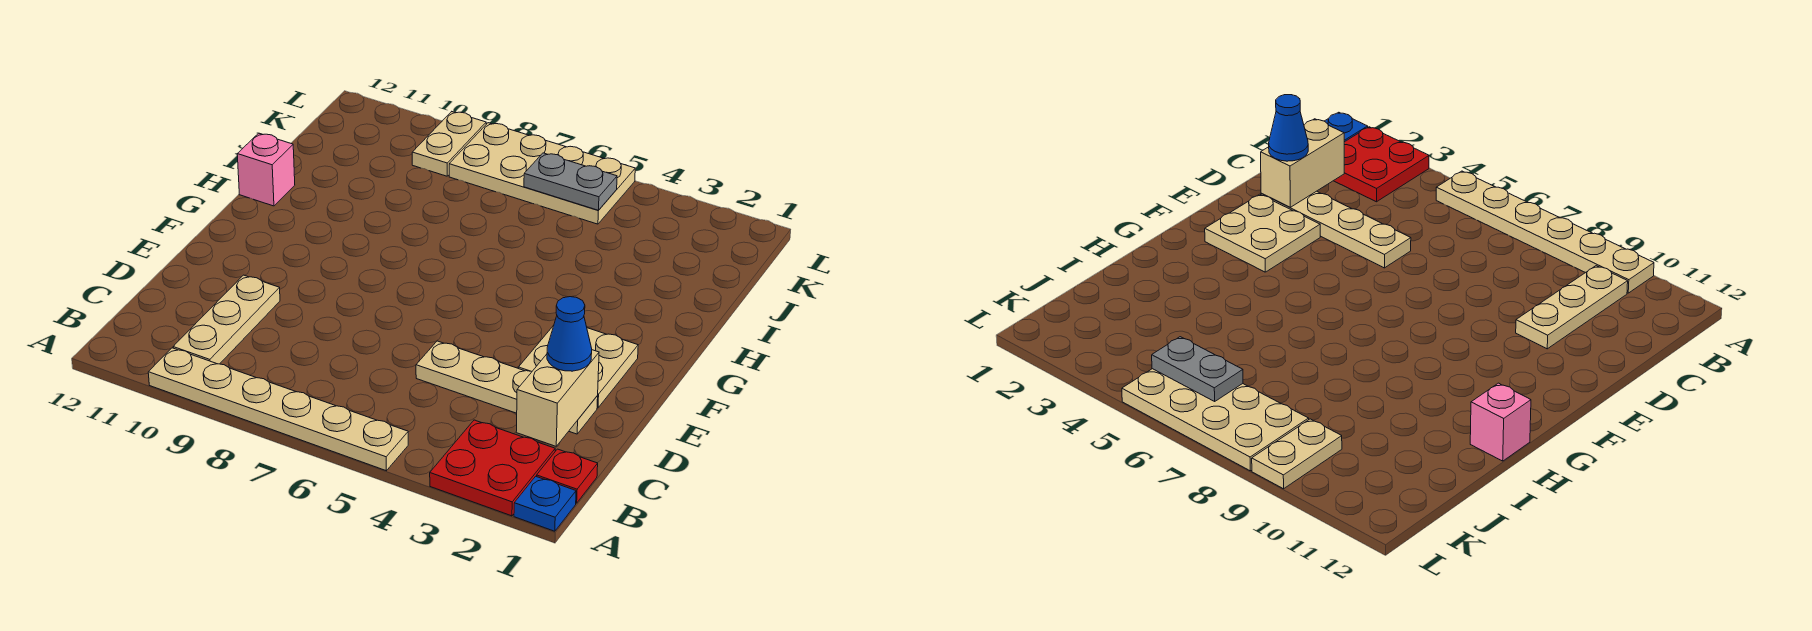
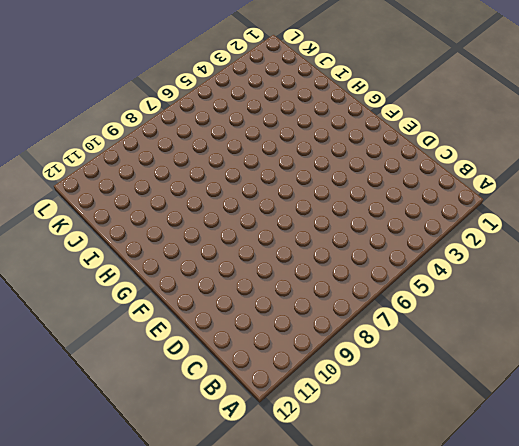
none -> blue 1x1 plate [514,476,576,531]
none -> red 2x2 plate [430,420,555,516]
none -> tan 1x6 plate [148,348,408,471]

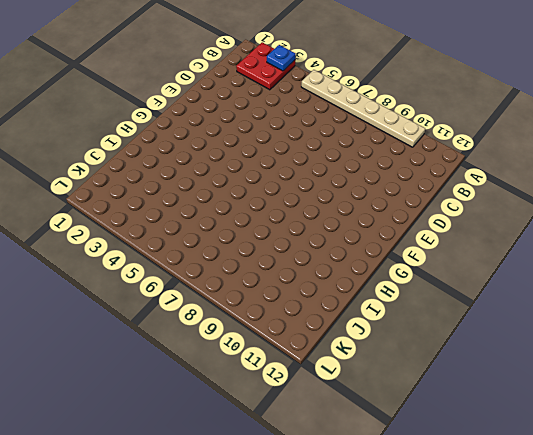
blue 1x1 plate [267,45,296,71] -> blue 1x1 plate moved to [514,476,576,531]
none -> red 1x1 plate [537,449,598,503]
none -> tan 1x3 plate [173,275,280,364]
none -> tan 1x4 plate [416,341,598,434]

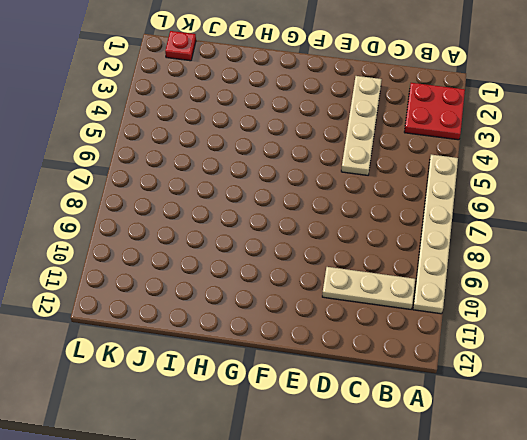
red 1x1 plate [165,31,196,61] -> red 1x1 plate moved to [537,449,598,503]
none -> blue 1x1 plate [514,476,576,531]
none -> tan 2x2 plate [518,325,638,408]
none -> pink 1x1 brick [237,133,295,206]

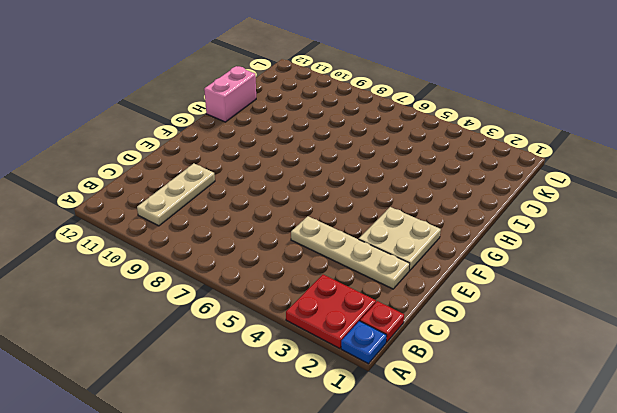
pink 1x2 brick [204,66,256,122] -> pink 1x1 brick [237,133,295,206]
none -> tan 1x6 plate [148,348,408,471]
none -> tan 2x4 plate [449,123,635,224]
none -> tan 1x2 plate [412,112,486,176]

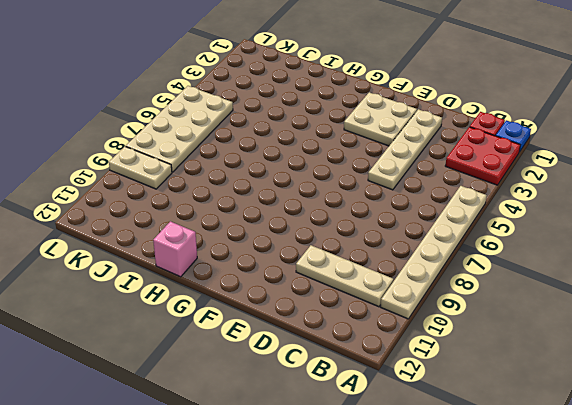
none -> tan 1x2 brick [516,350,599,446]
none -> grey 1x2 plate [524,153,617,210]
none -> blue 1x1 cone [547,297,592,371]

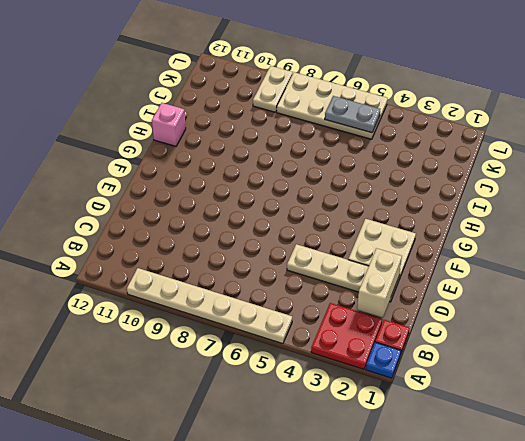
none -> tan 1x3 plate [173,275,280,364]
none -> blue 1x1 cone [547,297,592,371]

